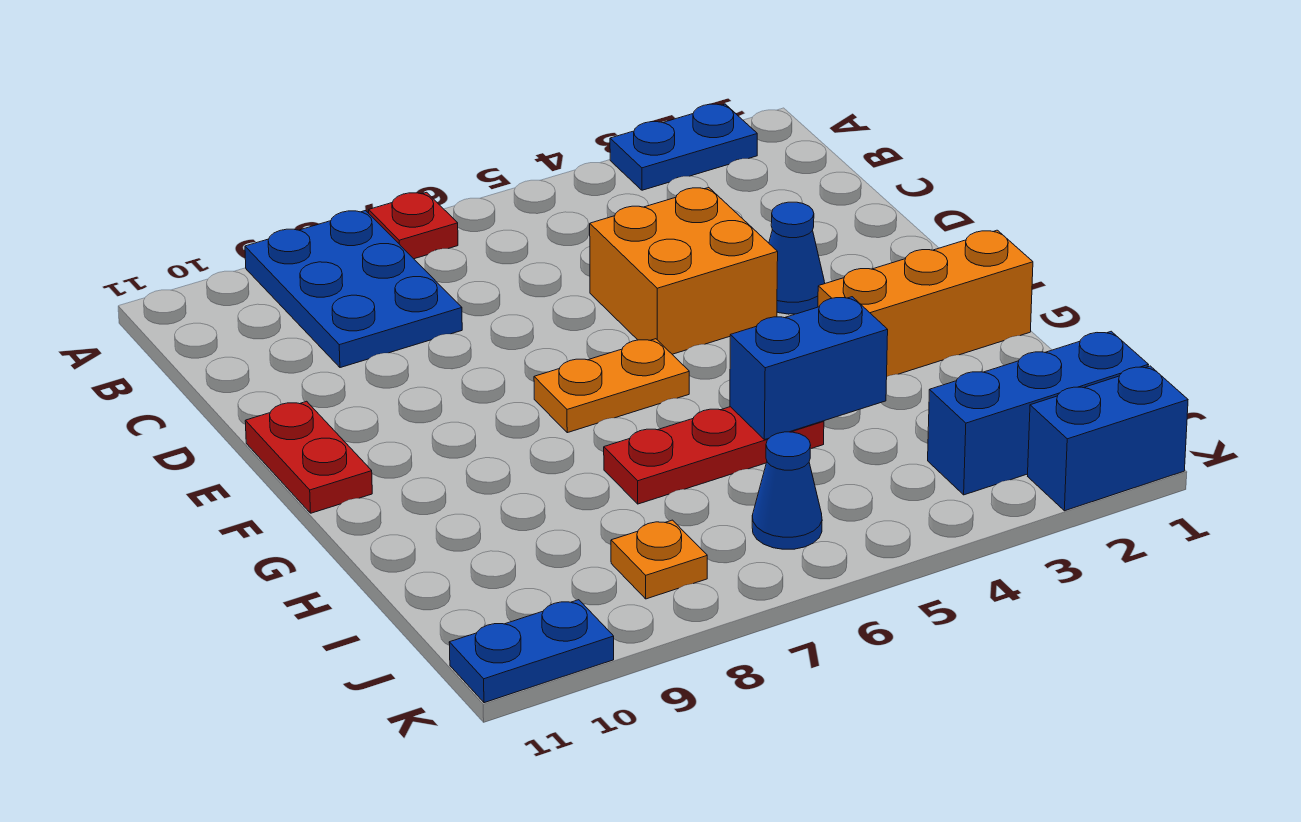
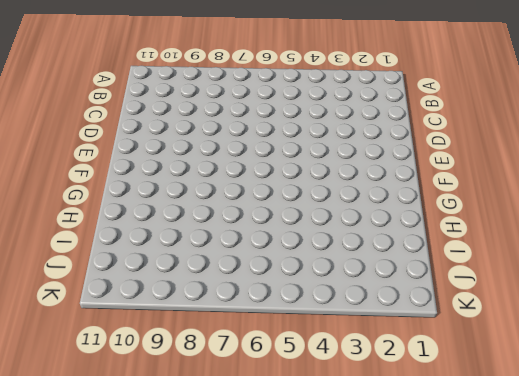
none -> blue 1x2 plate [610,104,757,190]
none -> red 1x1 plate [369,192,458,259]
none -> blue 2x3 plate [245,211,462,368]

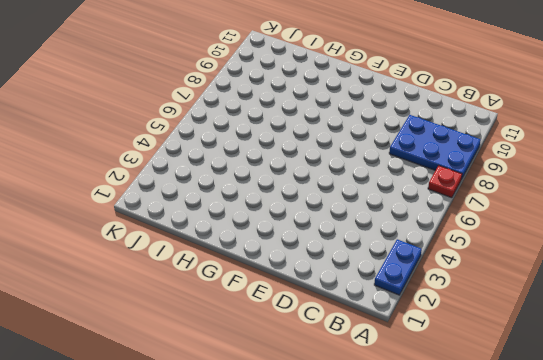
none -> orange 2x2 brick [590,187,778,354]
none -> blue 1x1 cone [769,202,825,314]
none -> red 1x2 plate [245,401,372,513]

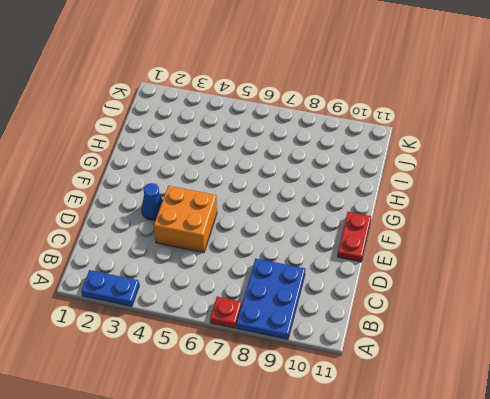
none -> orange 1x2 plate [534,339,689,433]
none -> orange 1x3 brick [818,230,1033,376]
none -> red 1x3 plate [604,407,824,504]

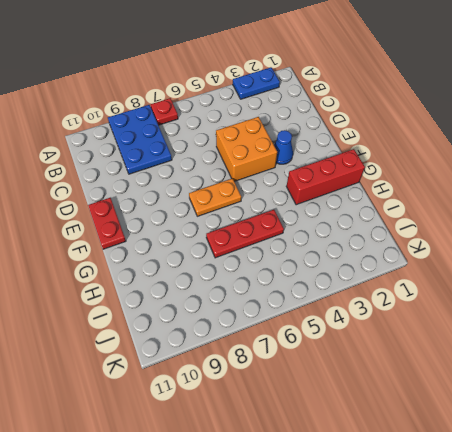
red 1x3 brick [286,149,365,205] -> orange 1x3 brick [818,230,1033,376]
none -> blue 1x3 brick [928,331,1149,495]
none -> blue 1x1 cone [752,432,822,549]
none -> orange 1x1 plate [611,520,707,599]

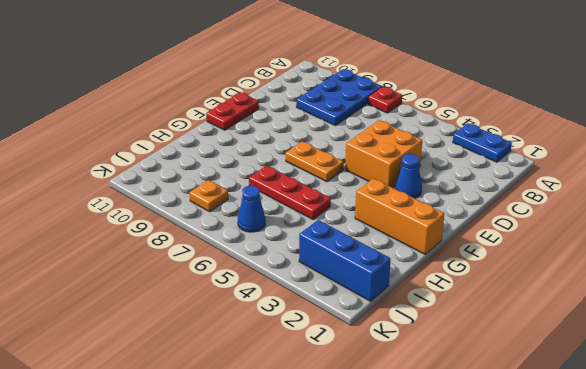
none -> blue 1x2 brick [1028,366,1188,511]
none -> blue 1x2 plate [449,600,614,703]
none -> blue 1x2 brick [730,297,888,440]

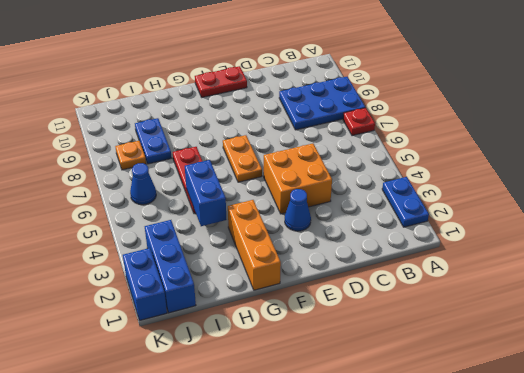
blue 1x2 plate [135,118,172,164] -> blue 1x2 plate moved to [449,600,614,703]

